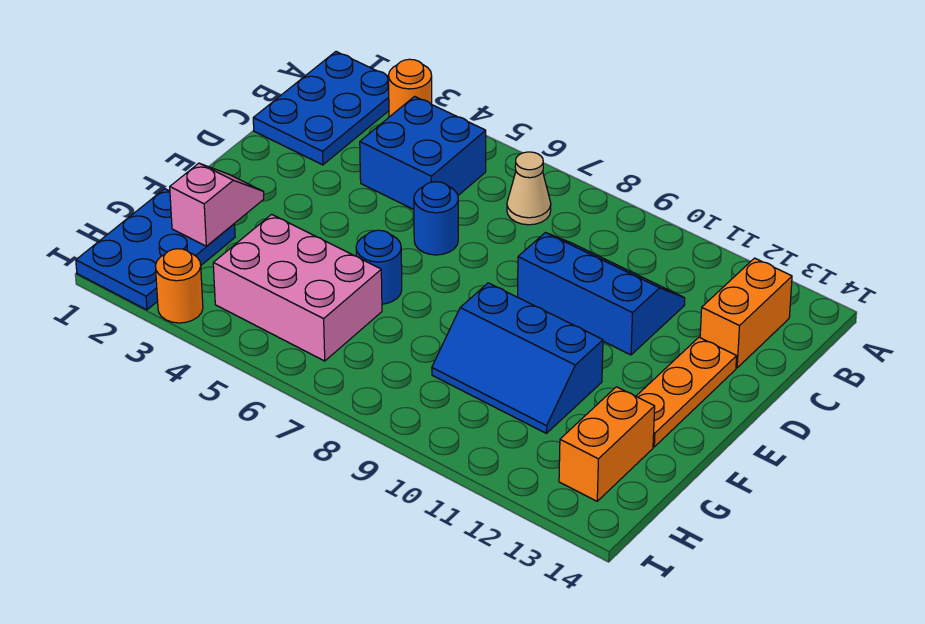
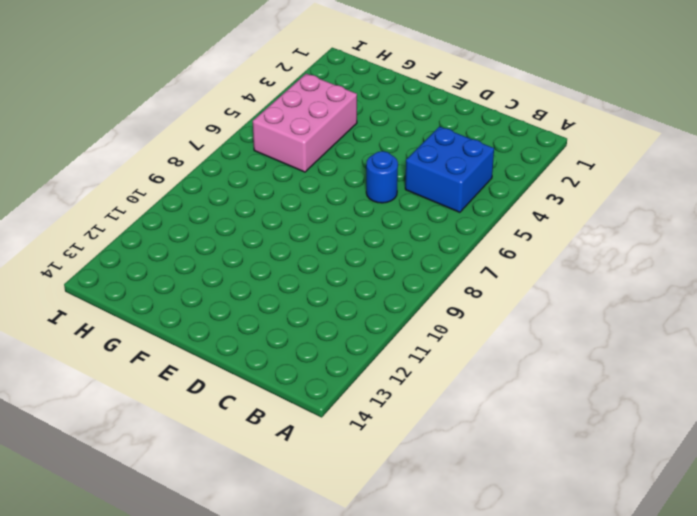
none -> blue 2x3 plate [253,52,389,165]
none -> orange 1x1 round brick [388,59,432,117]
none -> tan 1x1 cone [507,152,551,225]

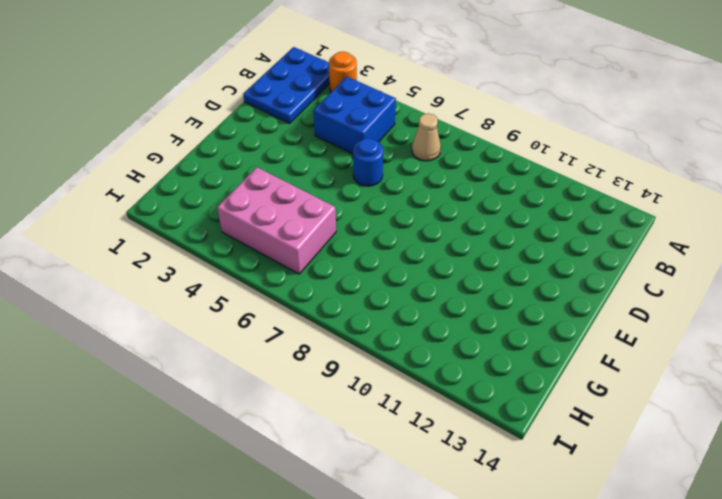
none -> orange 1x2 brick [700,258,792,368]
none -> blue 2x3 slope [518,233,685,355]
none -> orange 1x3 plate [636,337,737,447]

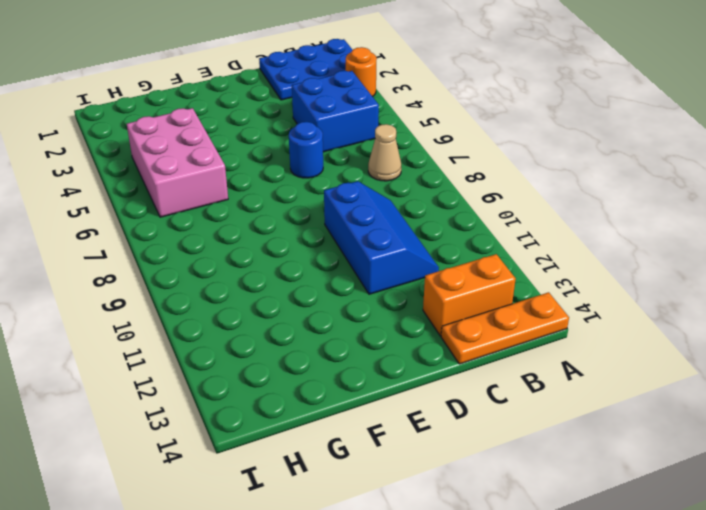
orange 1x3 plate [441,292,569,364] -> orange 1x3 plate moved to [636,337,737,447]
none -> blue 1x1 round brick [356,230,402,304]
none -> blue 2x3 slope [432,283,603,433]
none -> blue 2x3 plate [76,189,235,310]

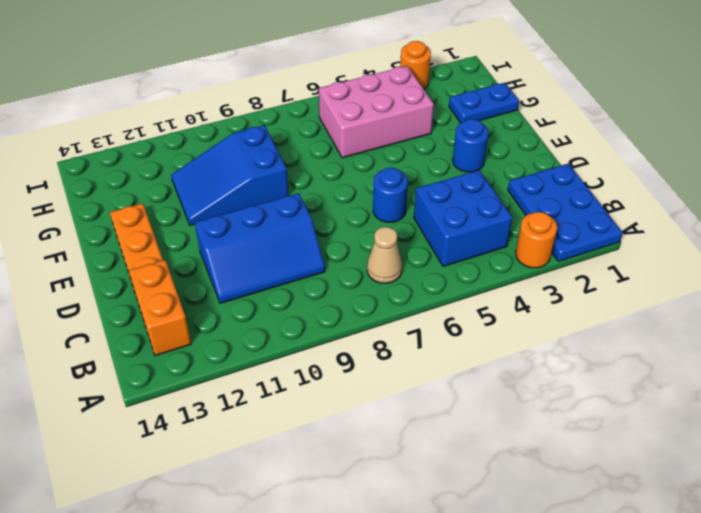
blue 1x1 round brick [453,119,488,172] -> blue 1x1 round brick moved to [356,230,402,304]
blue 2x3 slope [171,125,288,225] -> blue 2x3 slope turned to [432,283,603,433]
blue 1x2 plate [449,83,519,123] -> blue 2x3 plate [76,189,235,310]
none -> orange 1x2 brick [559,387,655,501]
none -> pink 1x2 slope [170,163,264,246]

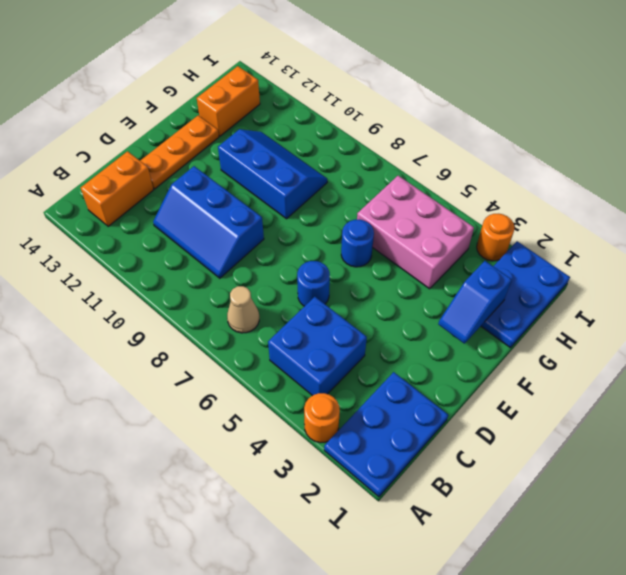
blue 1x2 slope [438,261,512,344] -> pink 1x2 slope [170,163,264,246]

